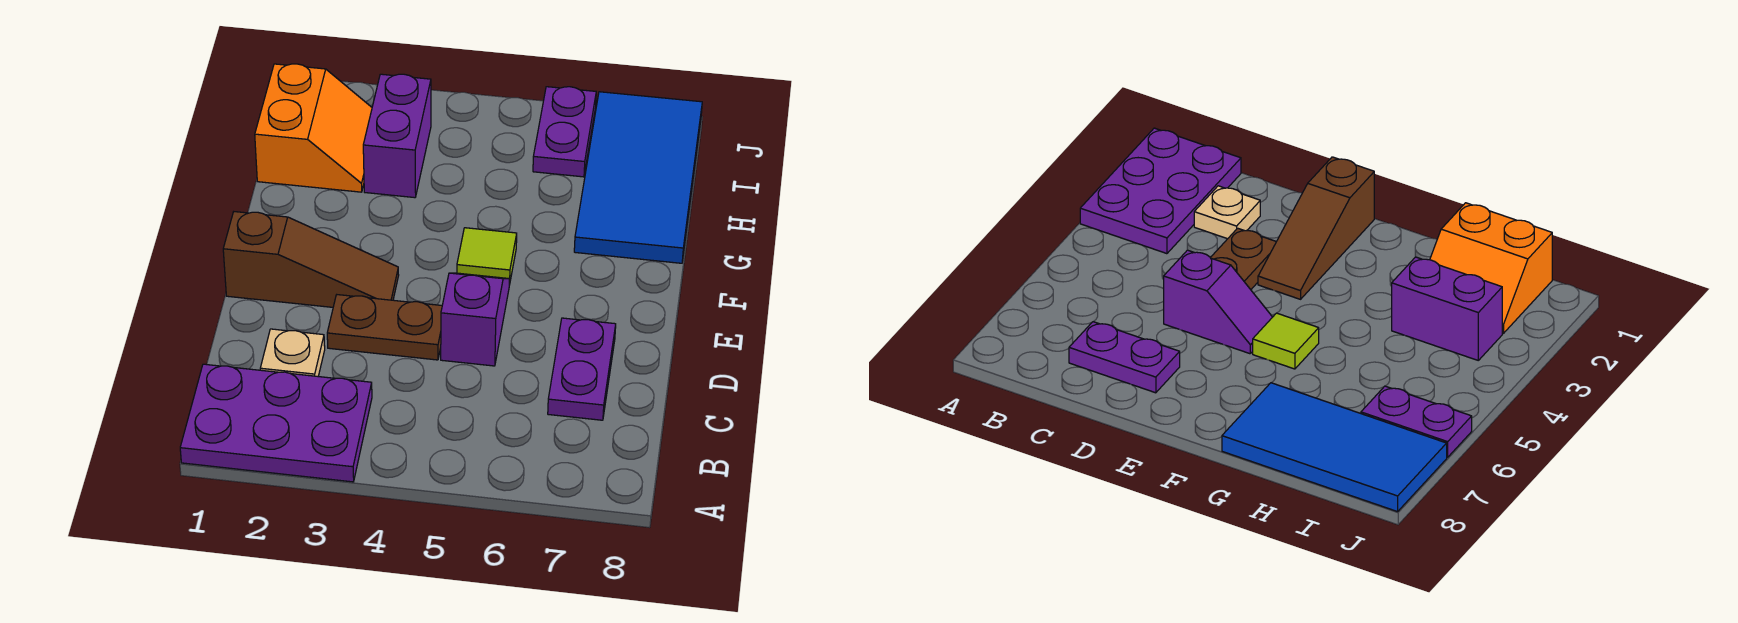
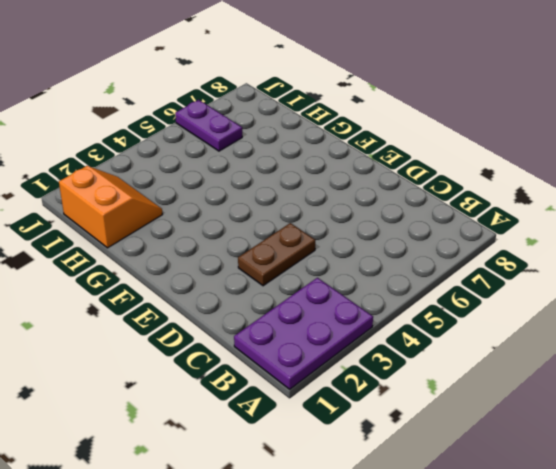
none -> tan 1x1 plate [260,329,325,376]
none -> purple 1x2 plate [548,318,616,420]

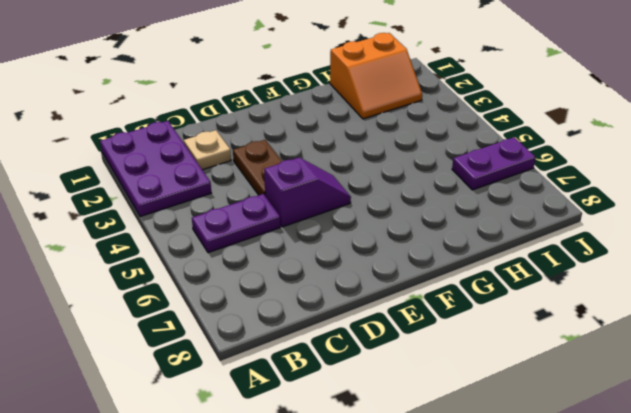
purple 1x2 plate [192,194,280,253] -> purple 1x2 plate moved to [548,318,616,420]
none -> brown 1x3 slope [223,212,399,307]
none -> lime 1x1 tile [457,228,517,285]

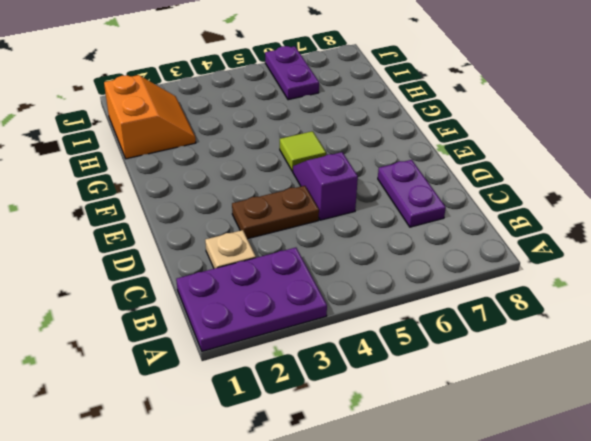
none -> brown 1x3 slope [223,212,399,307]
none -> blue 2x4 tile [574,92,702,263]

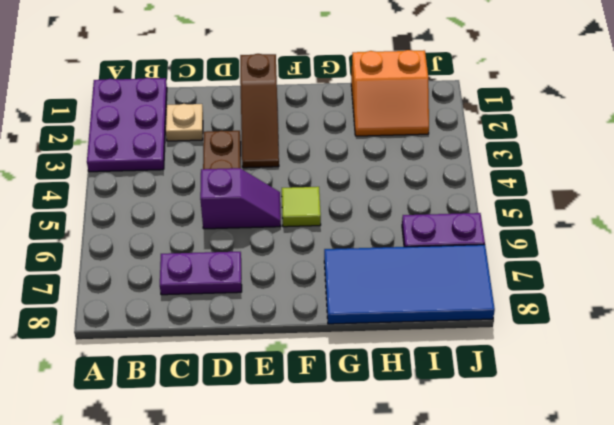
none -> purple 1x2 brick [363,74,431,198]

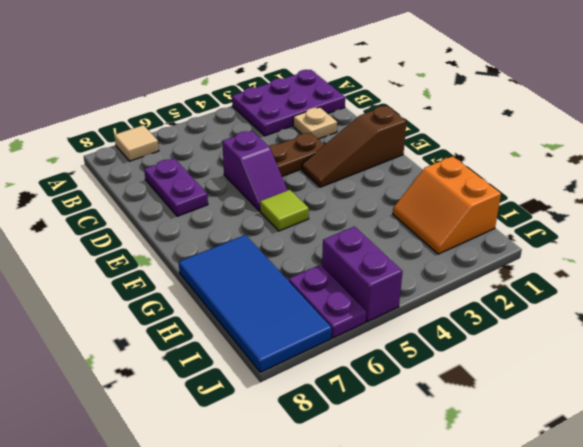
tan 1x1 tile [114,125,159,161] -> none
purple 1x2 brick [322,227,403,322] -> purple 1x2 brick moved to [363,74,431,198]

